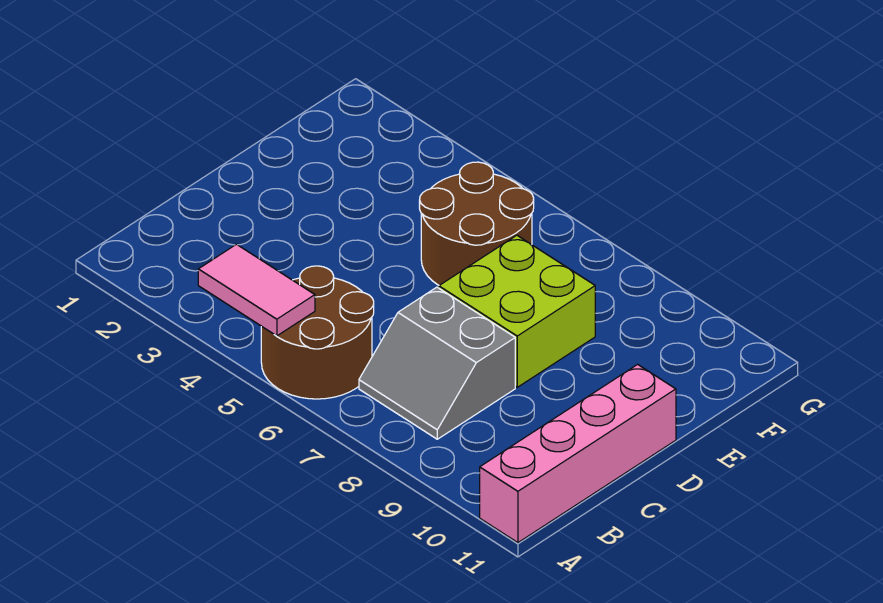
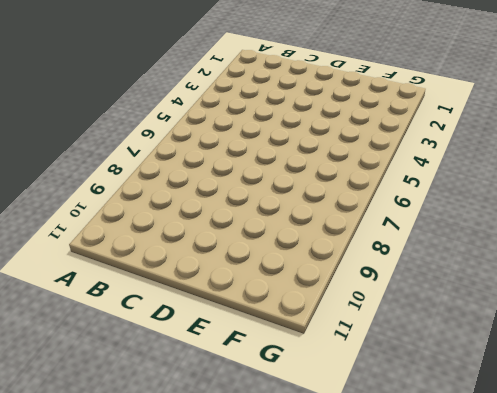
none -> brown 2x2 round brick [261,266,374,399]
none -> pink 1x4 brick [480,365,676,543]

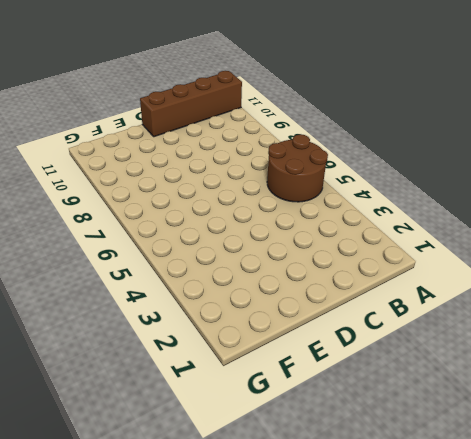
brown 1x4 brick [140,71,242,137] -> pink 1x4 brick [480,365,676,543]
none -> grey 2x2 slope [359,287,515,439]
none -> lime 2x2 brick [439,235,595,387]

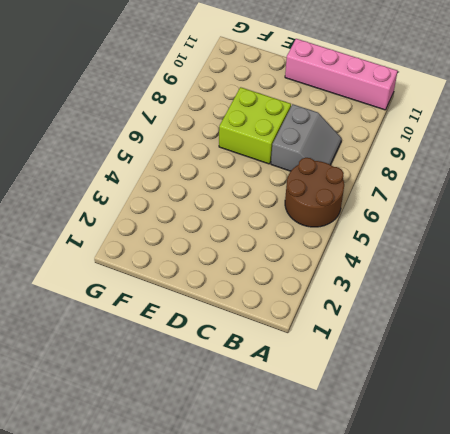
none -> brown 2x2 round brick [420,162,534,285]
none -> pink 1x2 tile [198,244,315,336]

